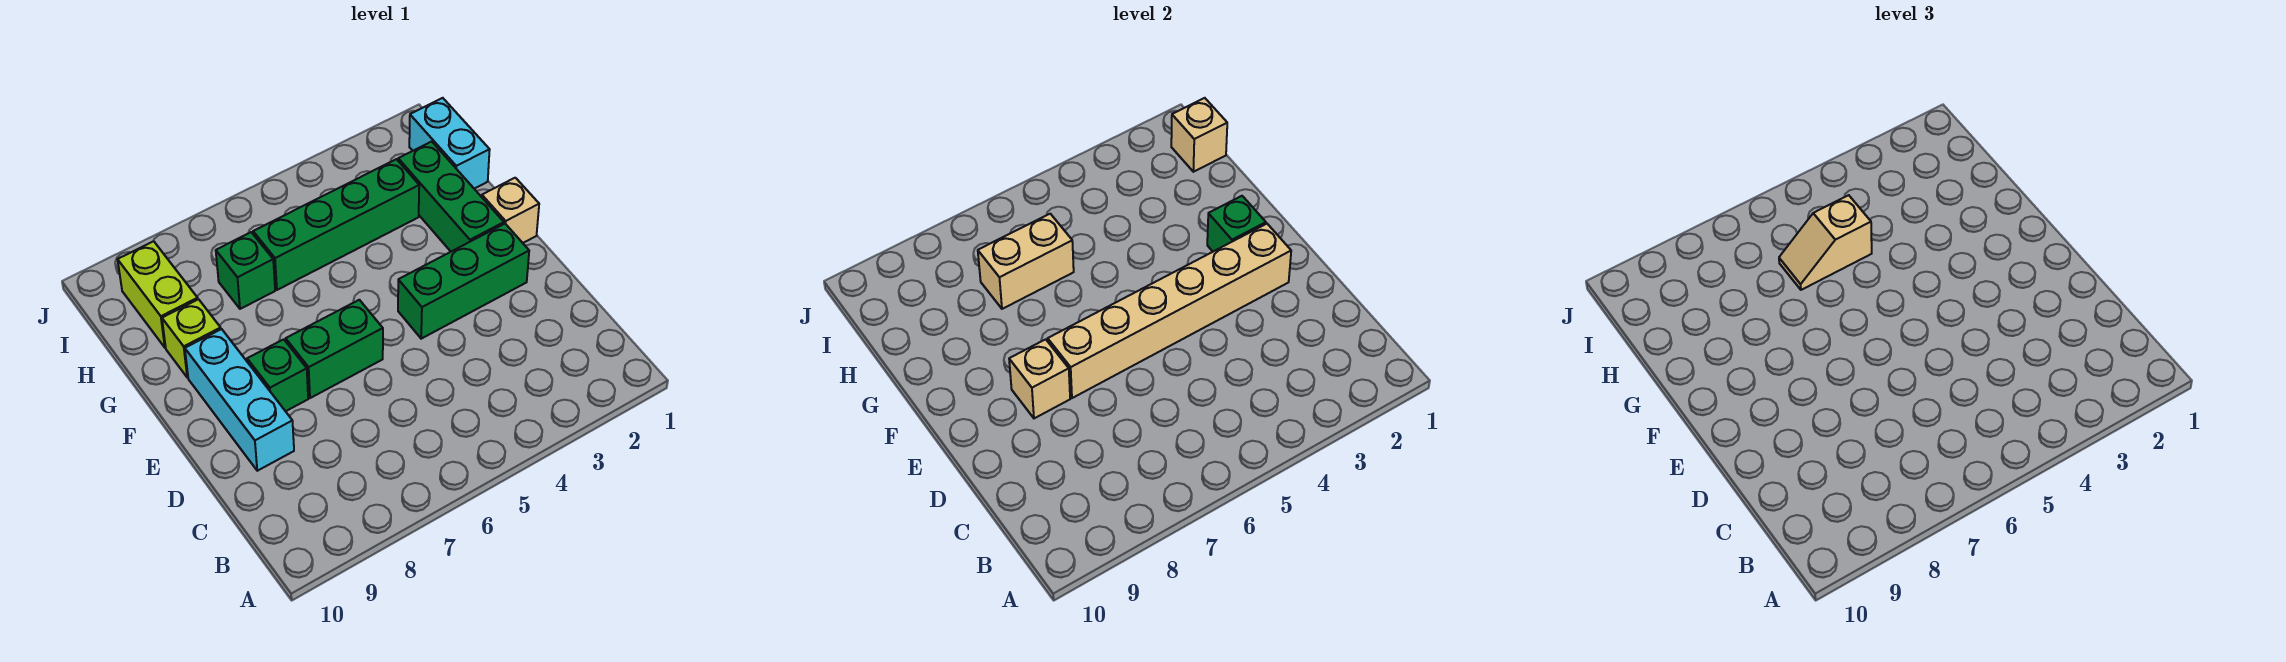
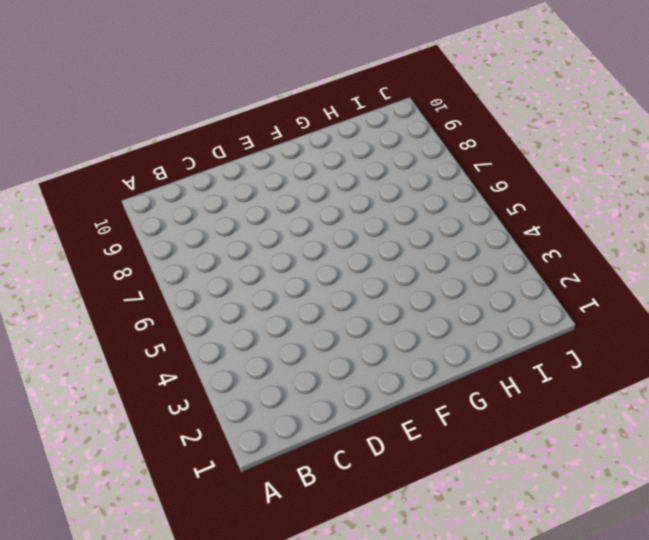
none -> cyan 1x3 brick [185,329,294,471]
none -> green 1x3 brick [398,224,529,339]
none -> green 1x2 brick [286,300,383,398]

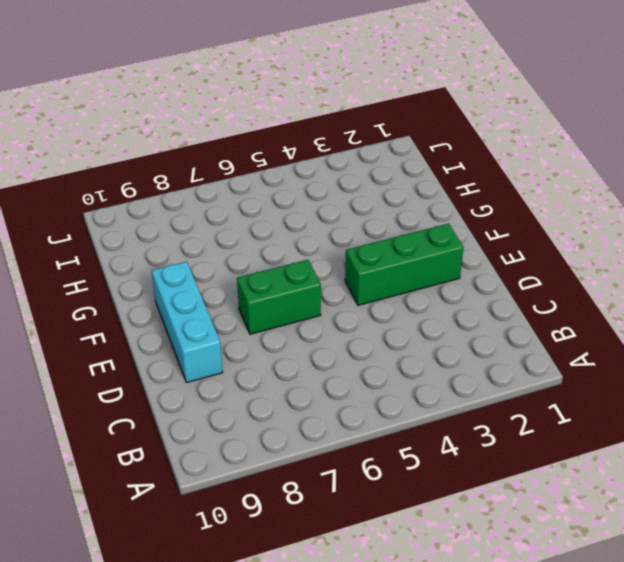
none -> green 1x1 brick [247,339,308,411]
none -> tan 1x1 brick [482,178,539,243]
none -> green 1x3 brick [398,141,504,251]

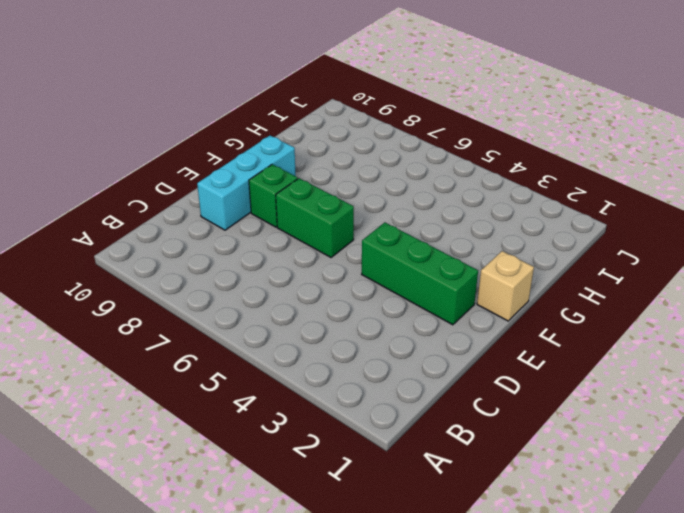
none -> green 1x3 brick [398,141,504,251]
none -> lime 1x1 brick [162,299,221,378]
none -> cyan 1x2 brick [409,98,490,189]

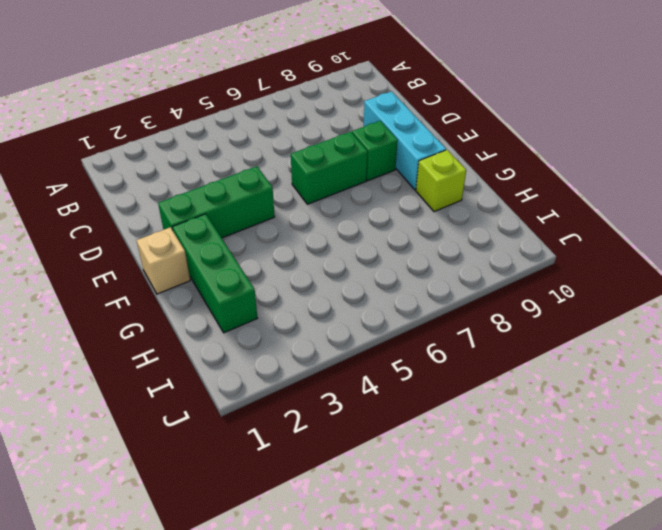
none -> cyan 1x2 brick [409,98,490,189]
none -> green 1x4 brick [253,159,419,290]
none -> green 1x1 brick [216,232,275,309]

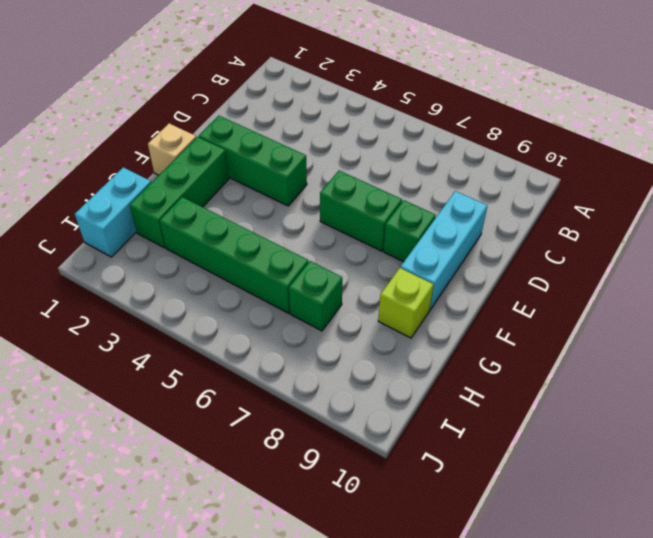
none -> lime 1x2 brick [118,241,198,348]
none -> tan 1x6 brick [1048,224,1291,398]
none -> tan 1x1 brick [1009,339,1070,418]

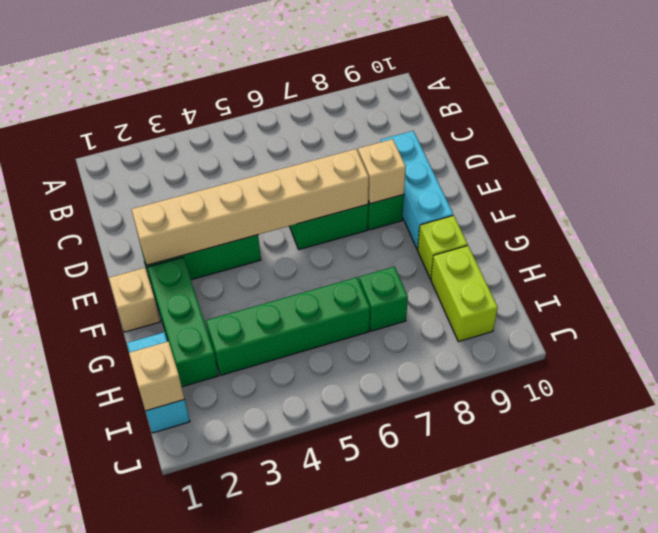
none -> green 1x1 brick [1207,196,1266,251]
none -> tan 1x2 brick [978,214,1074,309]
none -> tan 1x2 slope [1779,195,1872,290]

